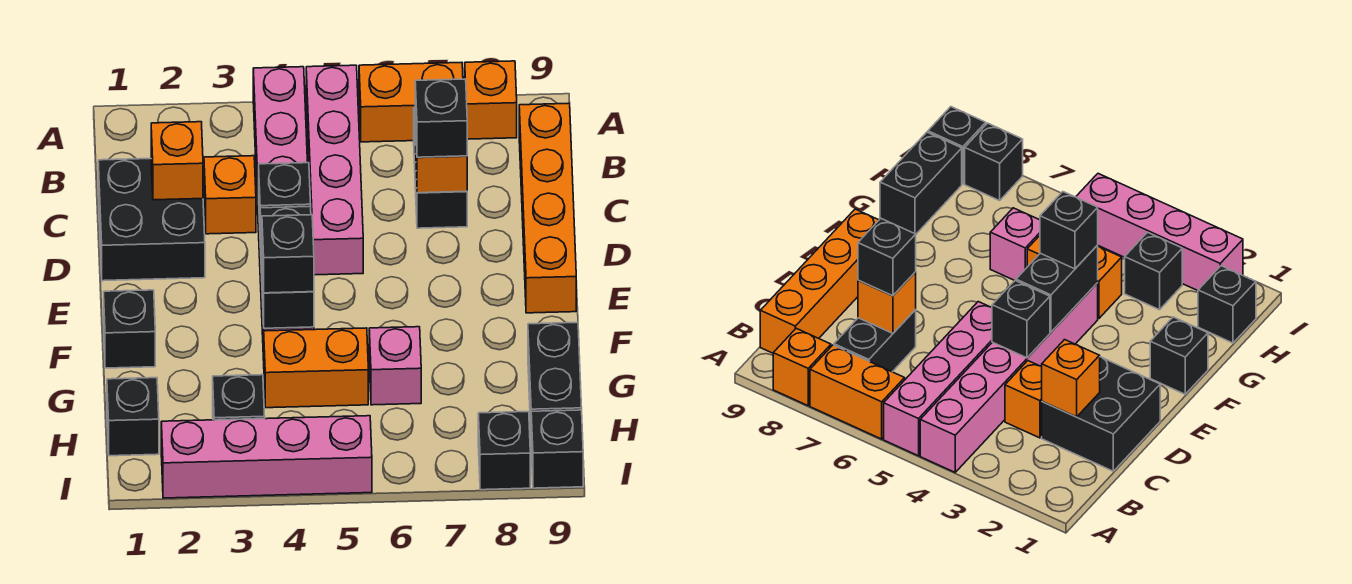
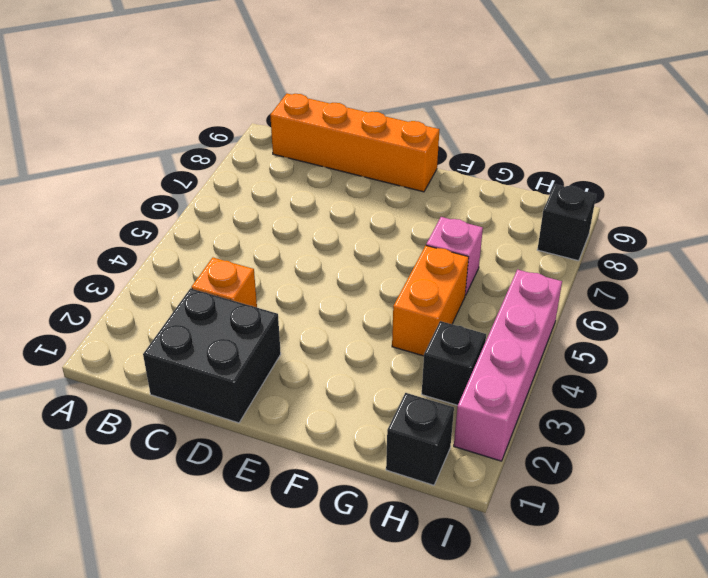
none -> pink 1x6 brick [253,67,314,360]
none -> pink 1x4 brick [306,65,363,275]
none -> orange 1x2 brick [359,62,463,142]

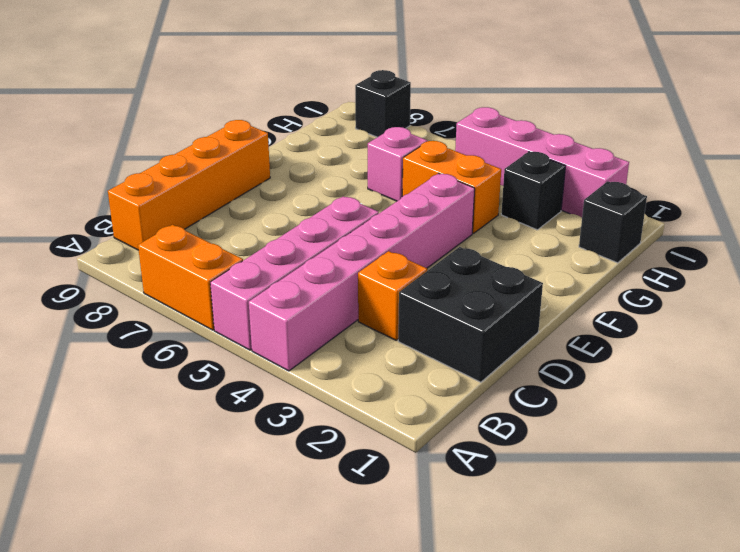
none -> orange 1x1 brick [465,61,517,139]
none -> black 1x2 brick [414,108,467,228]
none -> black 1x1 brick [104,290,155,368]

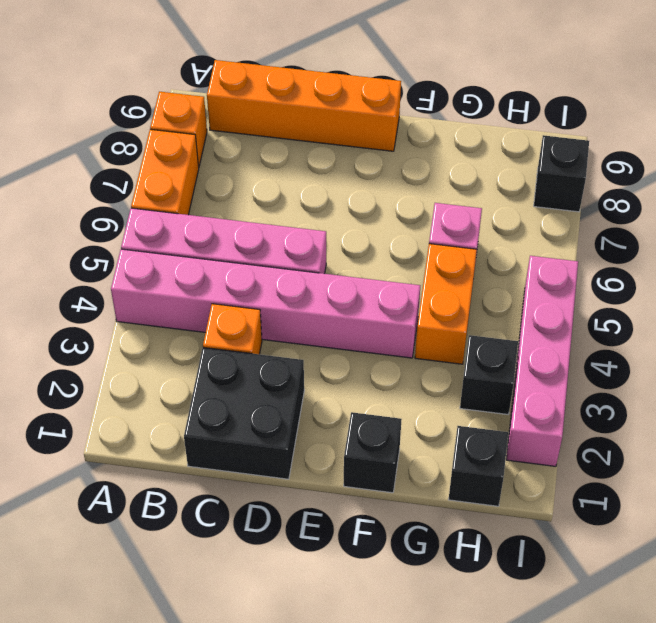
none -> black 1x2 brick [414,108,467,228]
none -> black 1x2 brick [528,322,582,425]
none -> black 1x1 brick [531,410,583,488]

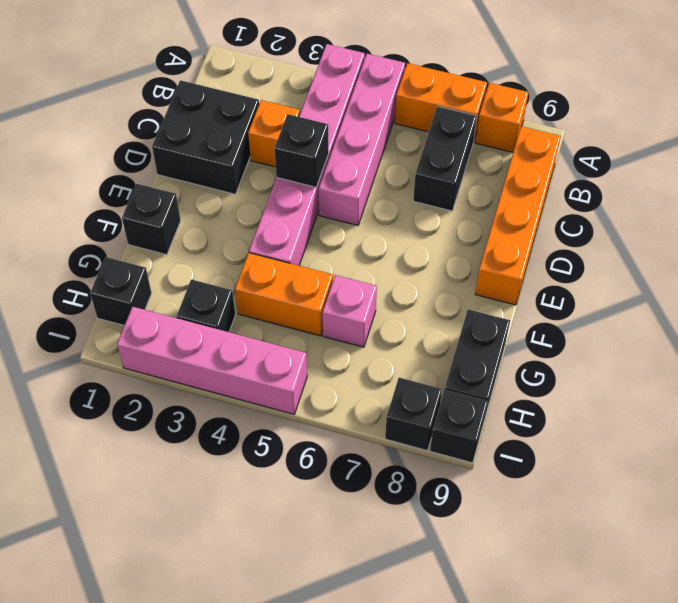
none -> orange 1x1 brick [151,122,203,200]
none -> orange 1x1 brick [415,119,467,193]
none -> black 1x2 brick [260,206,314,328]

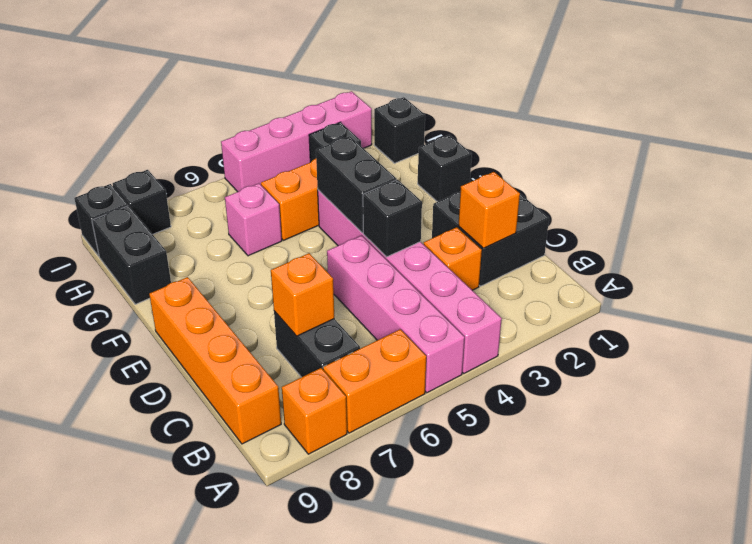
none -> black 1x1 brick [415,79,467,157]
none -> black 1x1 brick [262,215,314,293]

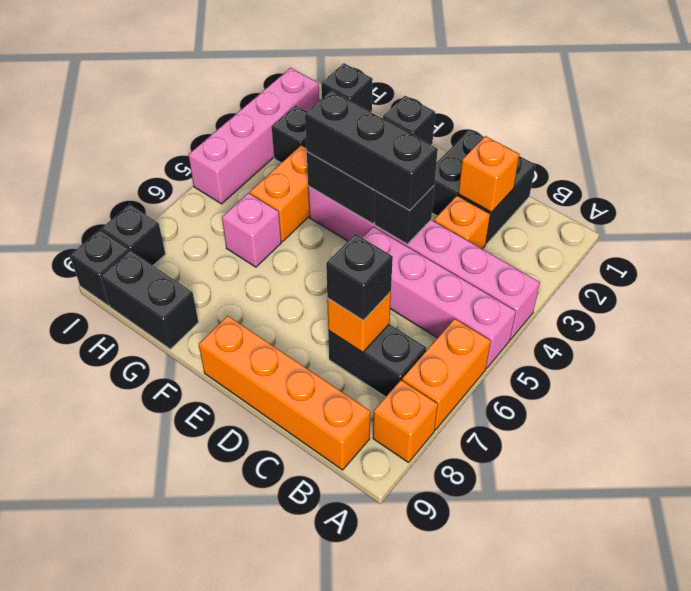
black 1x3 brick [305,91,438,210] -> black 1x1 brick [262,215,314,293]

